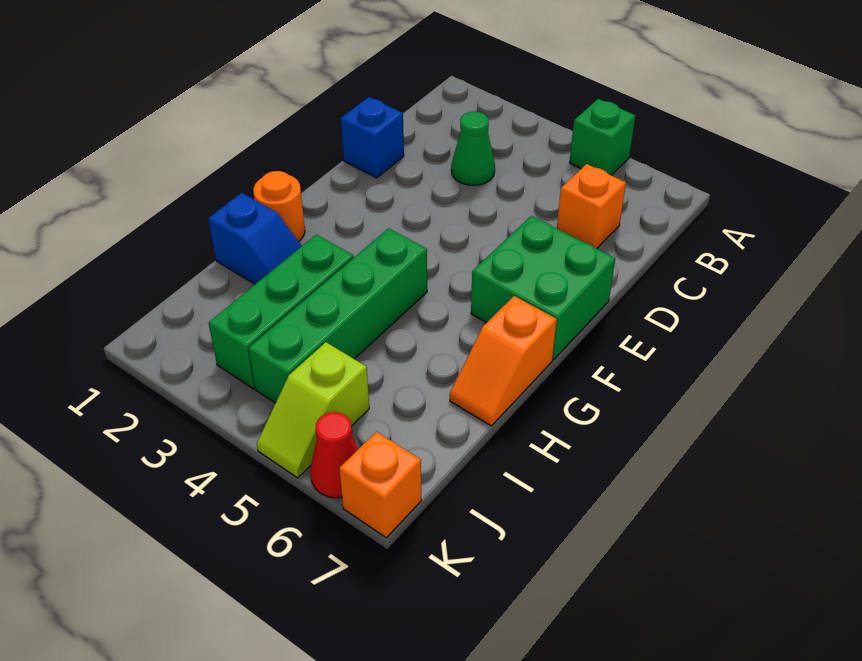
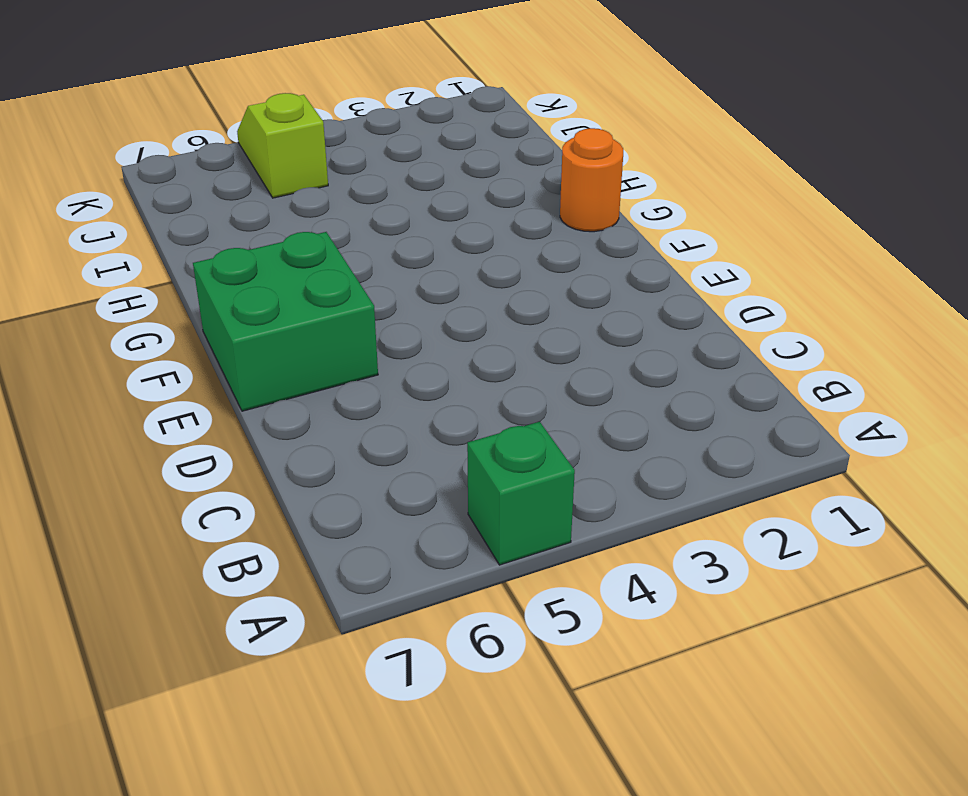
none -> green 1x1 cone [451,111,495,185]
none -> orange 1x1 brick [557,164,626,249]
none -> blue 1x1 brick [341,97,404,178]

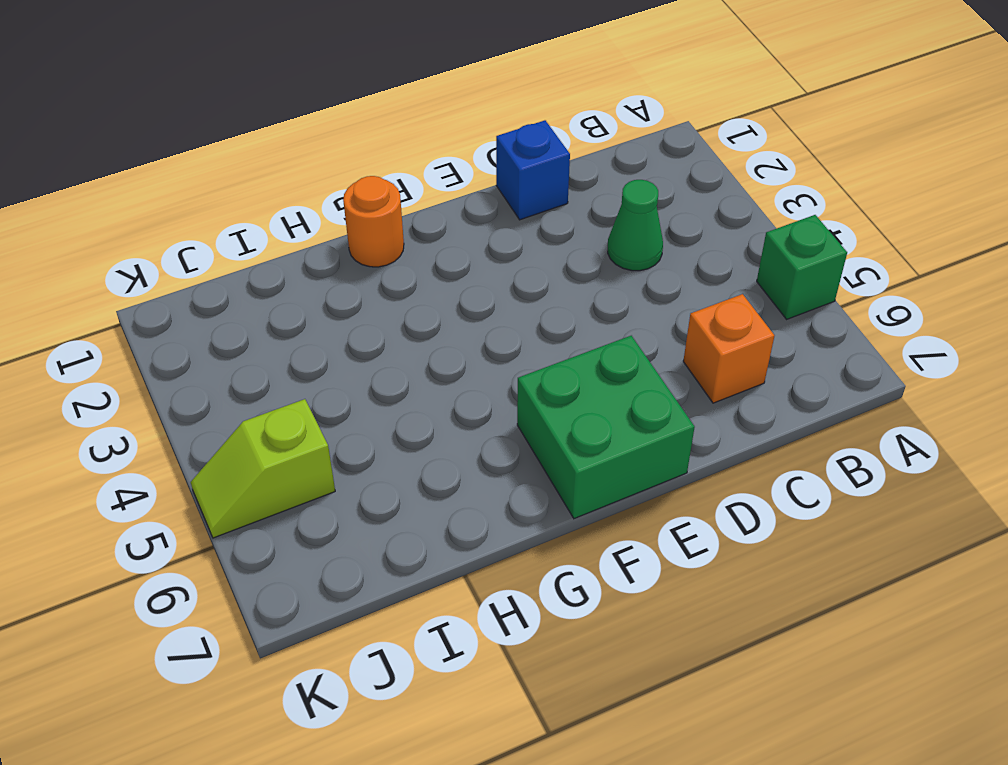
none -> green 1x4 brick [249,228,427,403]
none -> orange 1x2 slope [450,296,557,426]
none -> blue 1x2 slope [208,193,301,284]

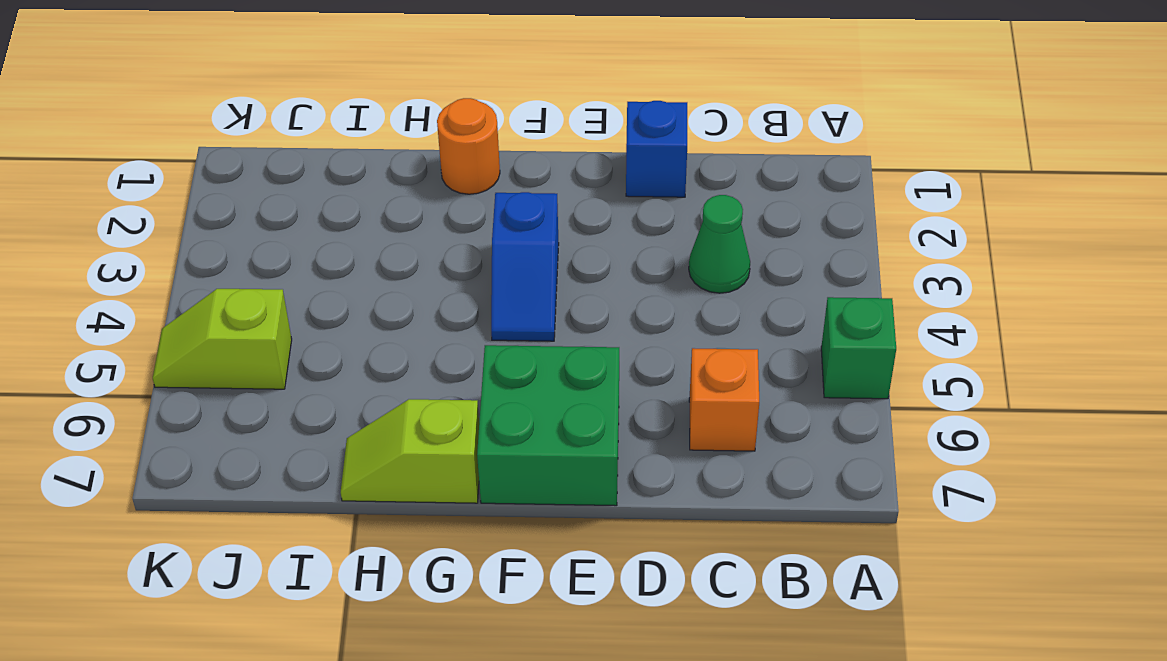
blue 1x2 slope [491,192,559,341] -> blue 1x2 slope moved to [208,193,301,284]
lime 1x2 slope [341,399,479,503] -> orange 1x2 slope [450,296,557,426]
none -> green 1x4 brick [249,228,427,403]
none -> green 1x3 brick [209,235,354,389]
none -> red 1x1 cone [310,412,358,498]

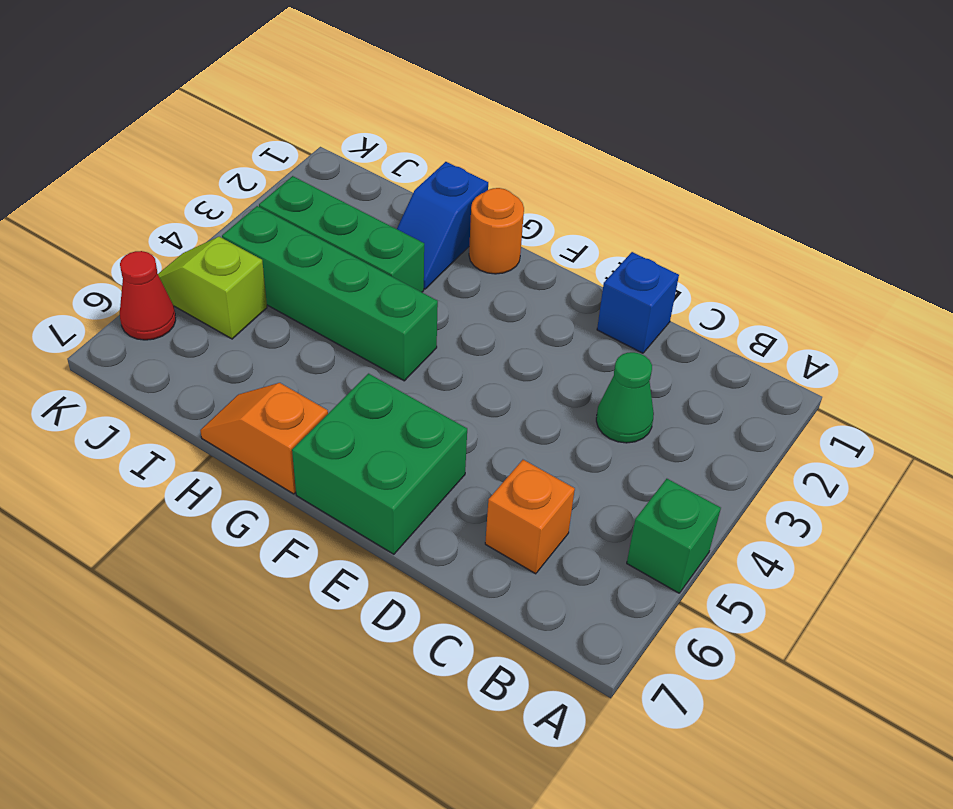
none -> orange 1x1 brick [339,432,421,538]

